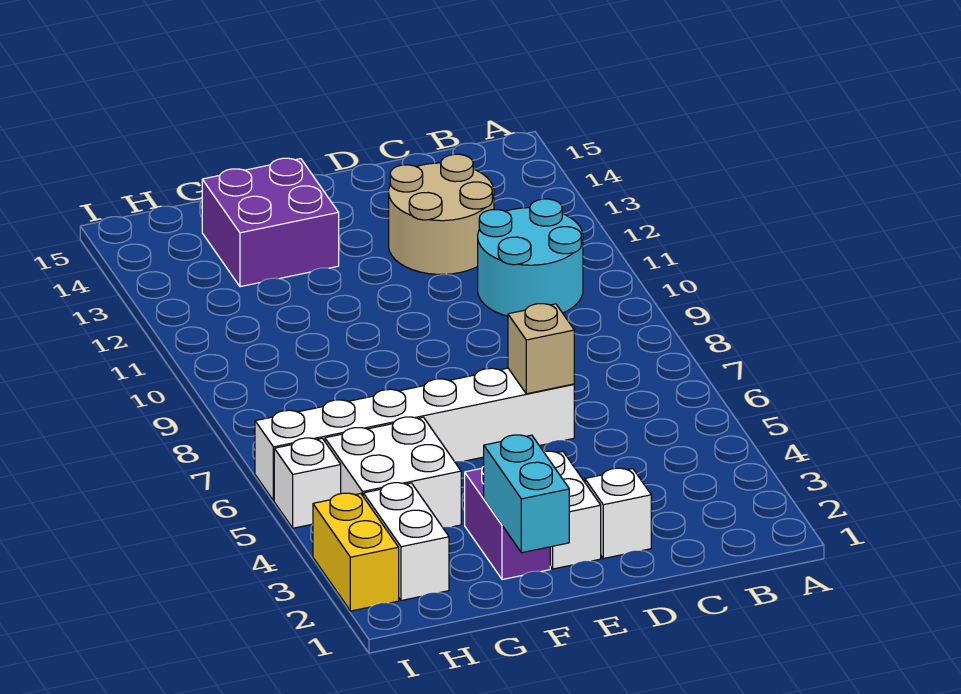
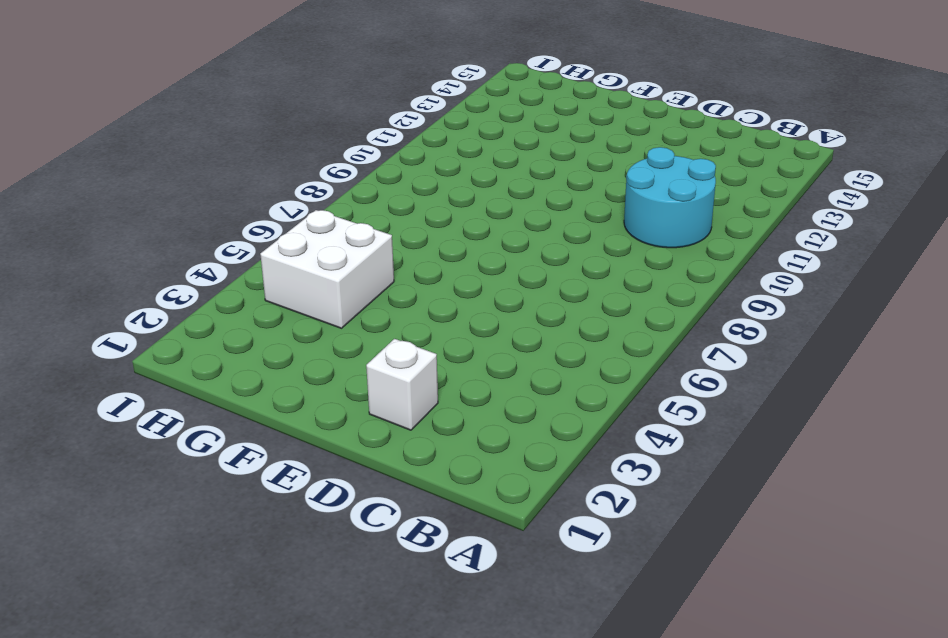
none -> tan 2x2 round brick [389,154,494,274]
none -> white 1x6 brick [255,368,574,501]
none -> white 1x2 brick [544,451,601,569]

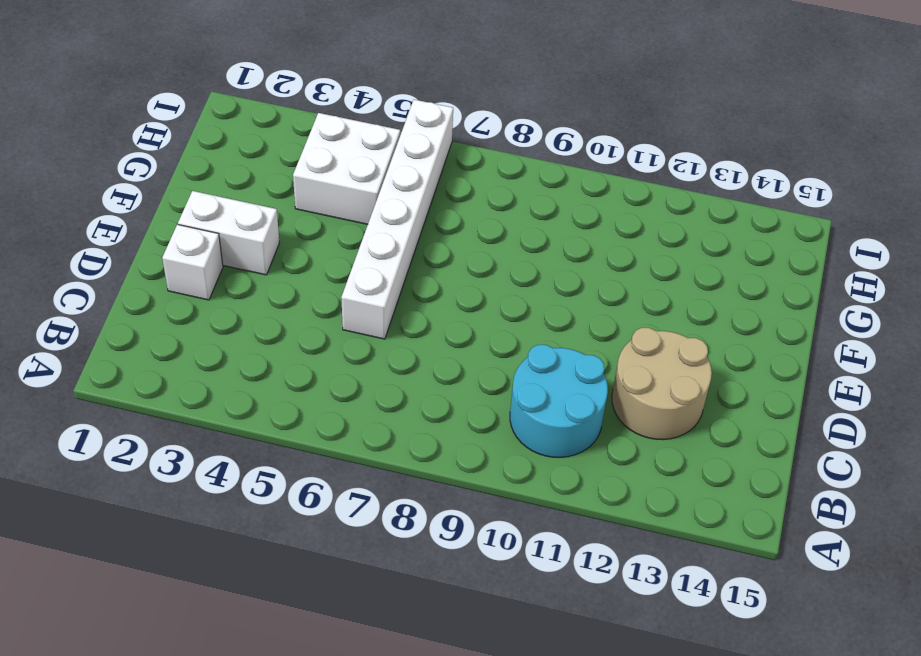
none -> purple 1x2 brick [465,467,550,580]
none -> purple 2x2 brick [202,158,339,287]
none -> white 1x2 brick [363,483,449,601]

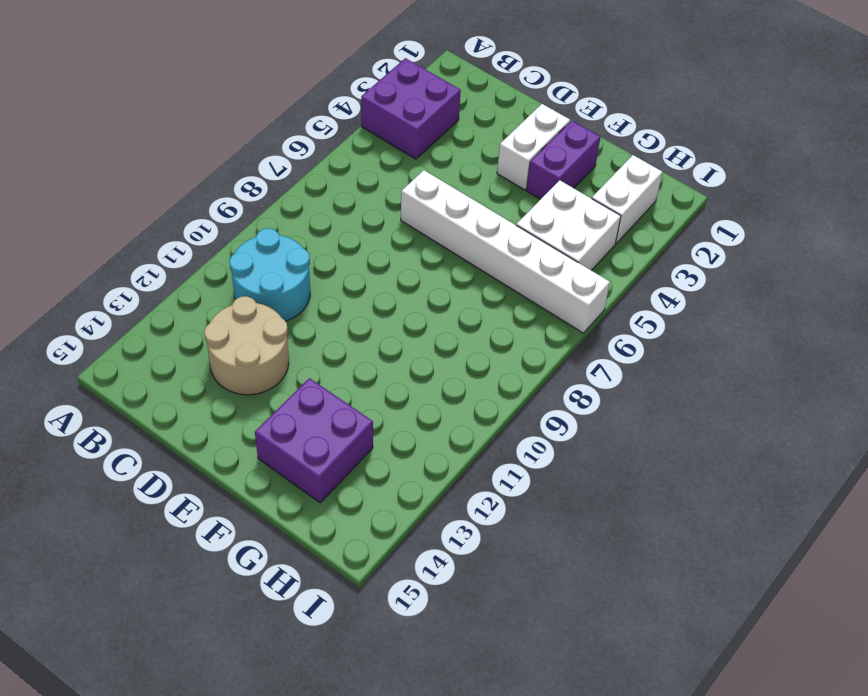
purple 2x2 brick [361,58,461,159] -> none
none -> white 1x1 brick [585,468,651,559]
none -> yellow 1x2 brick [313,493,399,611]
none -> white 1x1 brick [274,438,341,528]

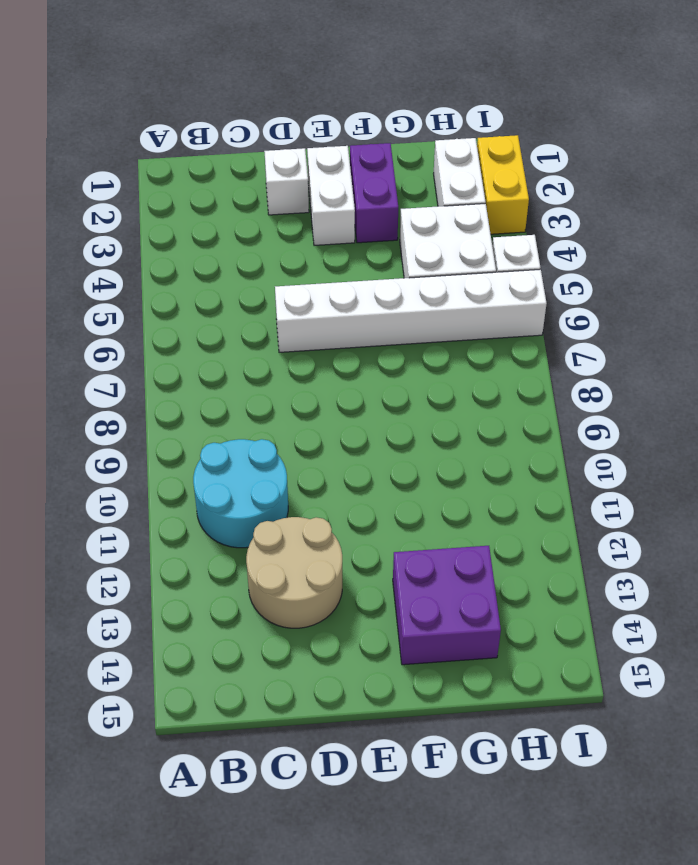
none -> tan 1x1 brick [508,304,574,394]
none -> cyan 1x2 brick [484,435,569,553]

